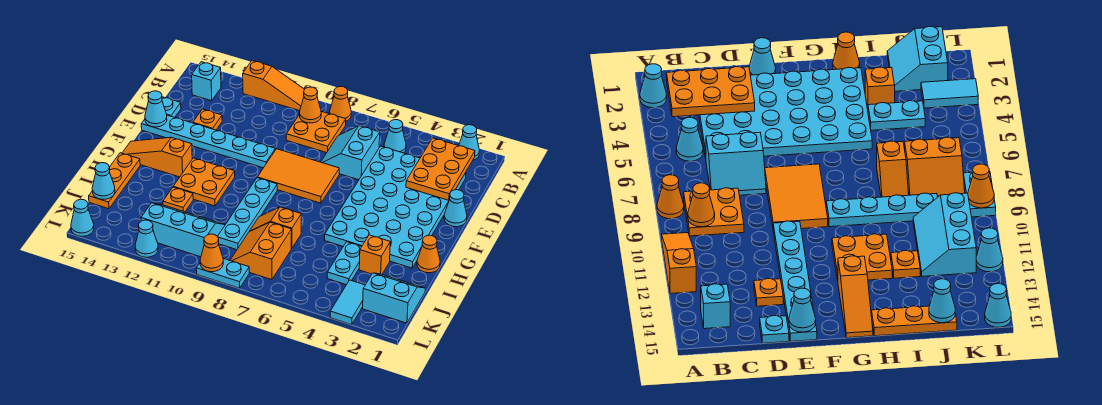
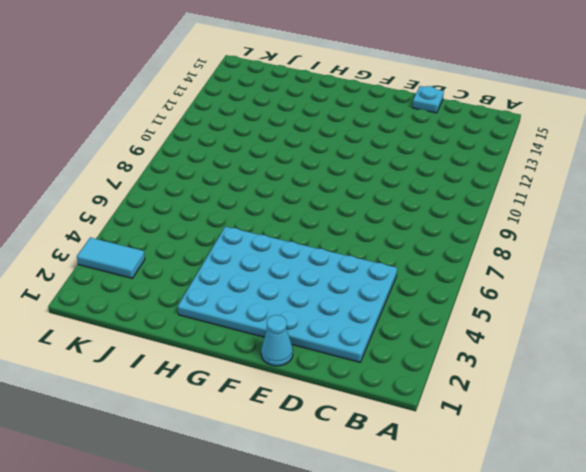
none -> cyan 1x1 cone [459,125,479,160]
none -> orange 1x1 cone [330,87,351,121]
none -> orange 1x3 slope [243,61,305,111]
none -> cyan 1x1 cone [384,120,406,153]

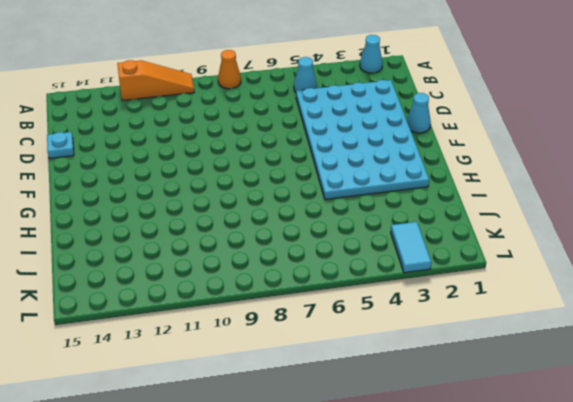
none -> orange 2x2 plate [286,111,346,153]
none -> cyan 1x1 brick [192,62,221,101]
none -> cyan 2x2 slope [321,126,380,180]
none -> orange 1x1 plate [193,109,222,130]

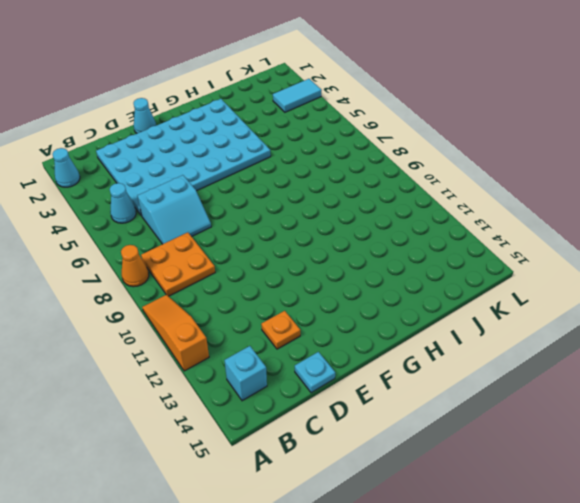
none -> orange 2x3 tile [257,149,339,203]
none -> cyan 1x6 plate [141,115,275,168]
none -> cyan 1x4 plate [218,178,277,250]
none -> orange 2x2 plate [173,158,235,206]

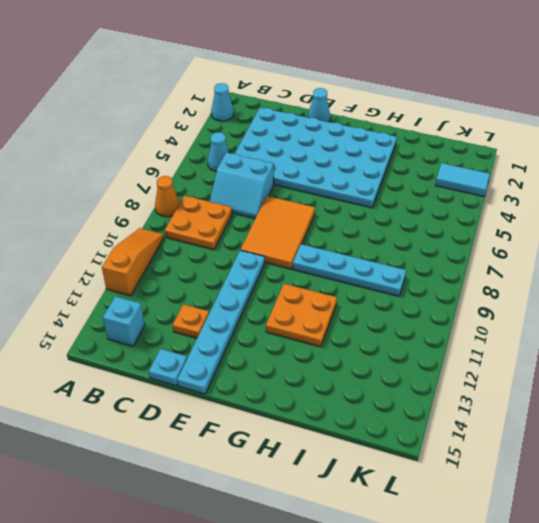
none -> orange 1x3 slope [122,137,192,177]
none -> orange 1x1 cone [417,235,440,273]
none -> orange 1x3 plate [89,153,140,209]
none -> orange 1x1 brick [359,235,390,274]

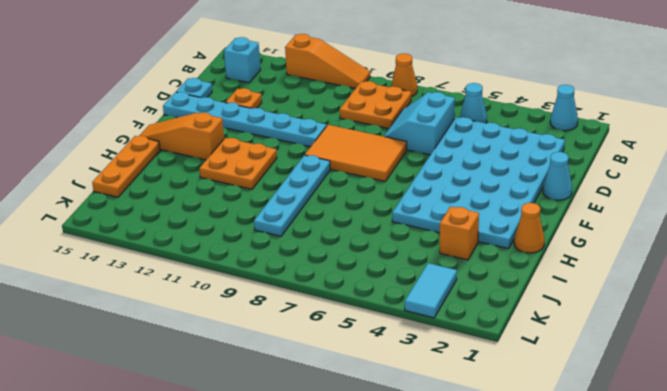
none -> cyan 1x2 plate [327,242,362,285]
none -> orange 1x2 slope [249,207,301,249]
none -> orange 1x1 plate [163,187,193,212]
none -> cyan 2x2 slope [363,273,425,323]

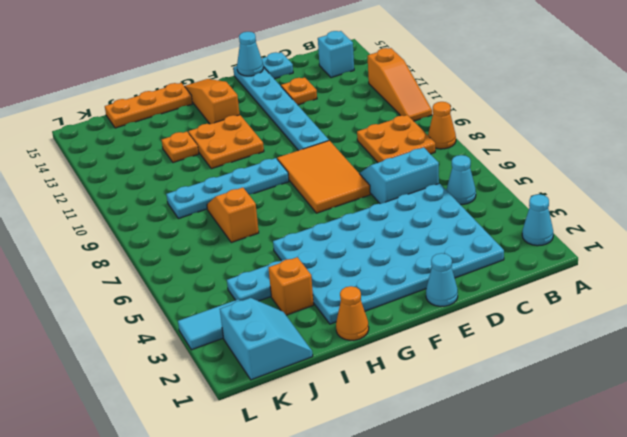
none -> orange 2x2 slope [230,222,292,280]
none -> cyan 2x3 slope [141,203,225,257]
none -> cyan 1x2 plate [196,259,249,288]
none -> cyan 1x1 cone [135,220,158,257]

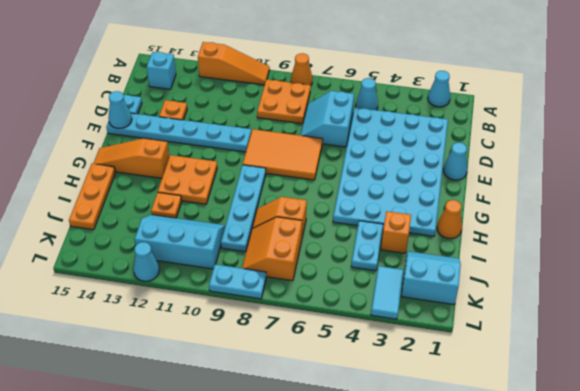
none -> cyan 1x1 cone [71,199,94,236]
none -> orange 2x3 plate [406,138,475,200]
none -> orange 1x1 cone [299,87,321,123]
none -> cyan 1x1 cone [92,163,115,199]

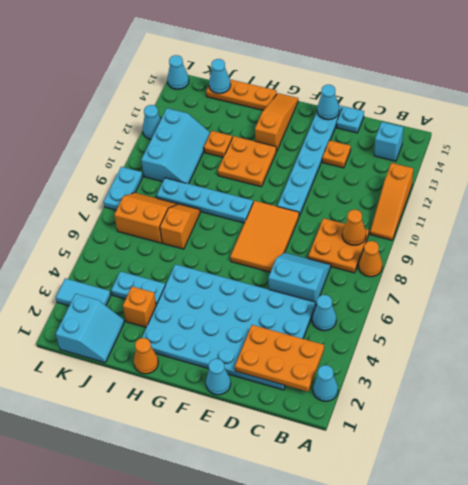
none -> orange 1x1 cone [200,234,223,272]

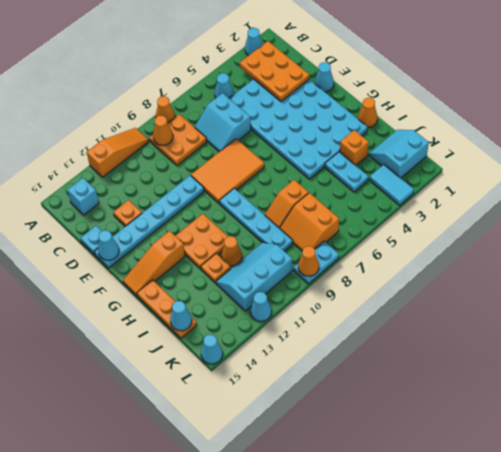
orange 1x1 cone [221,236,242,266] -> none

